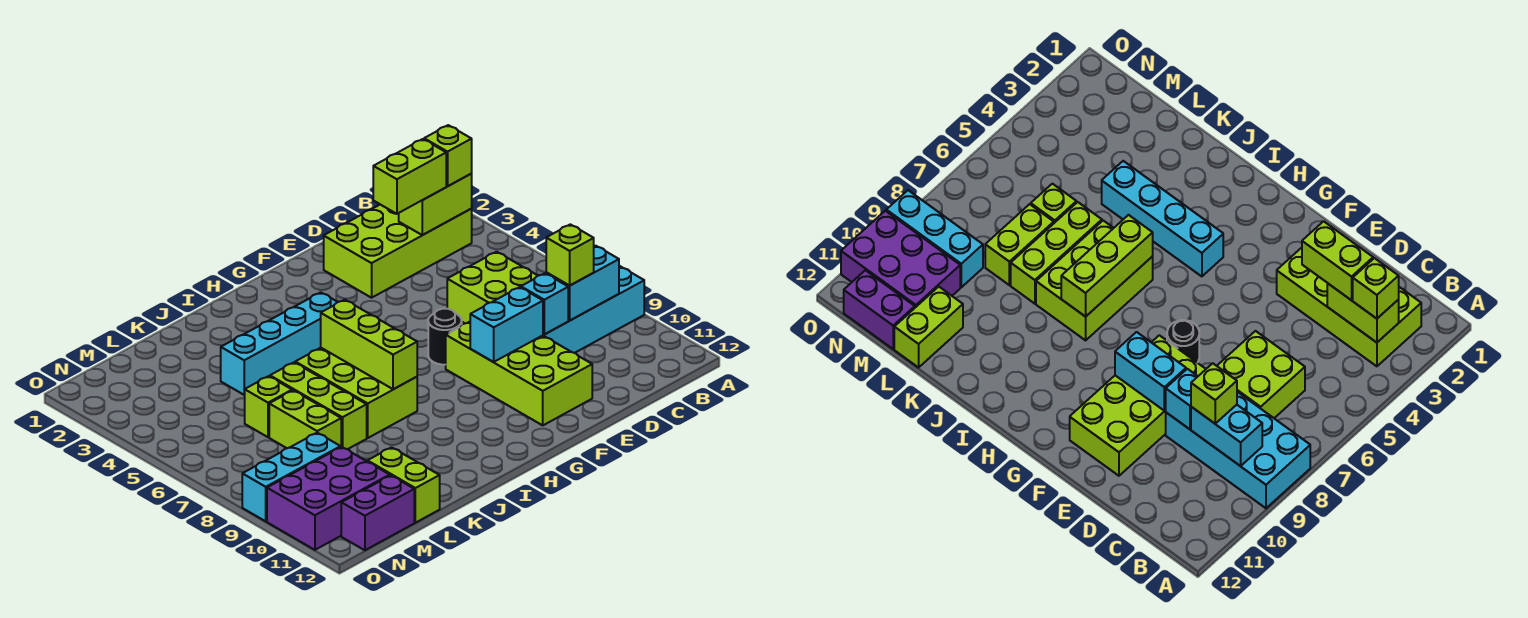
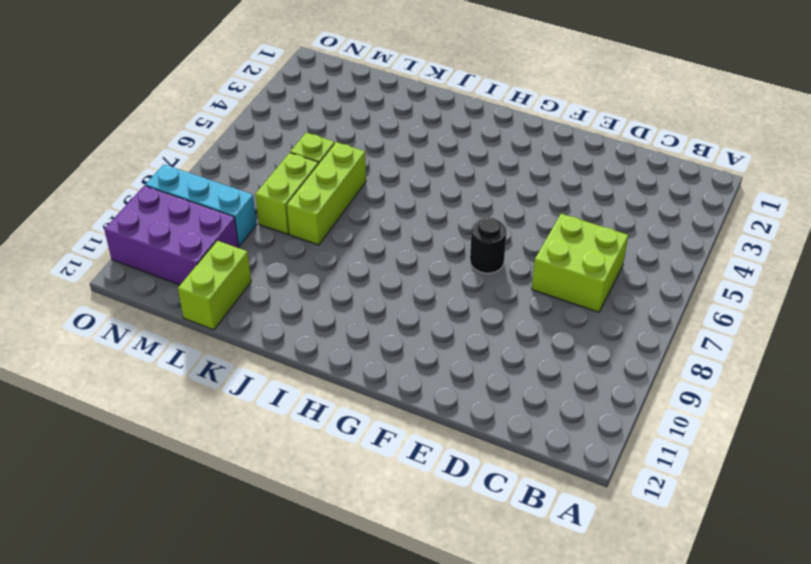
none -> cyan 2x4 brick [543,266,644,353]
none -> lime 2x4 brick [324,205,472,298]
none -> lime 2x4 brick [446,322,592,425]

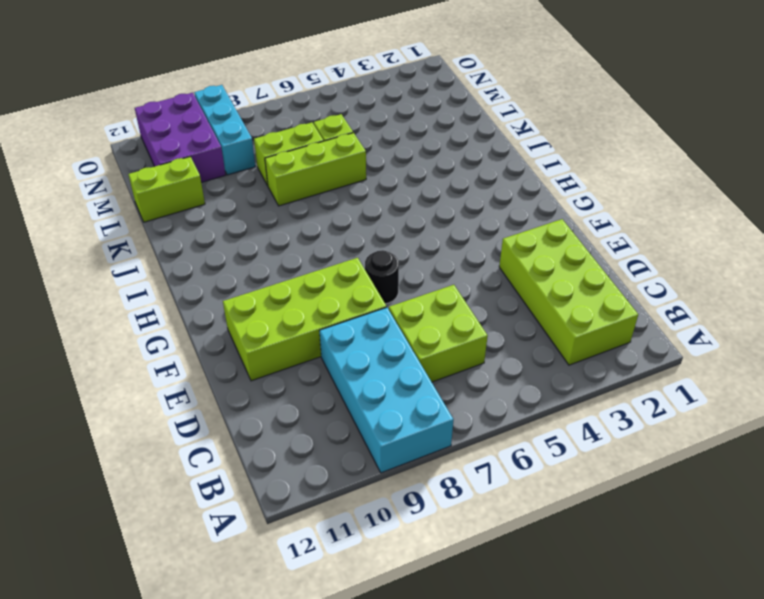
none -> cyan 1x4 brick [221,292,337,395]
none -> lime 2x3 brick [295,348,417,438]
none -> purple 1x2 brick [341,476,414,550]

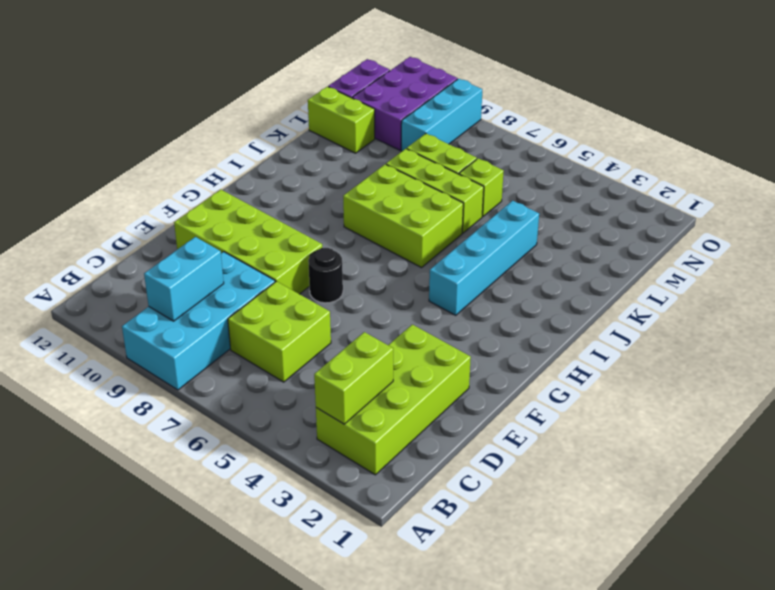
none -> cyan 1x1 brick [521,273,568,334]
none -> cyan 1x2 brick [470,287,543,362]
none -> lime 1x3 brick [321,300,417,389]

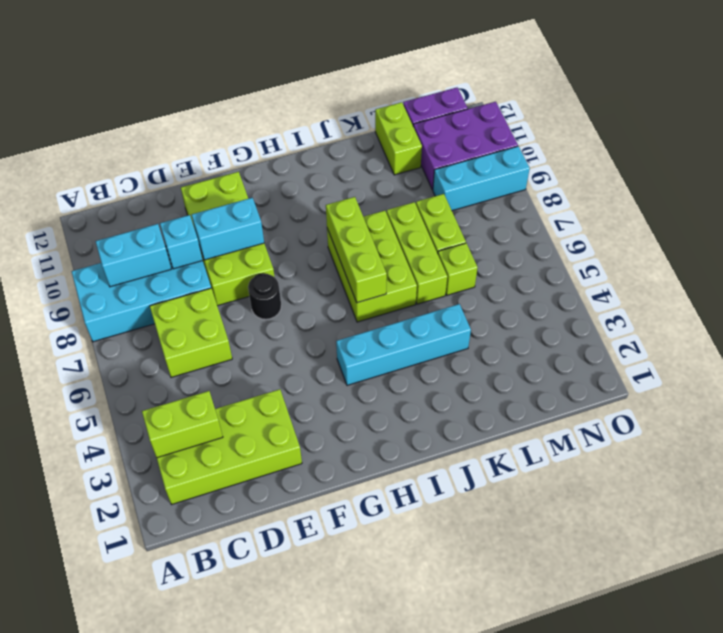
none -> lime 1x1 brick [424,125,472,186]
none -> lime 1x2 brick [373,139,446,214]
none -> lime 1x1 brick [546,224,594,286]

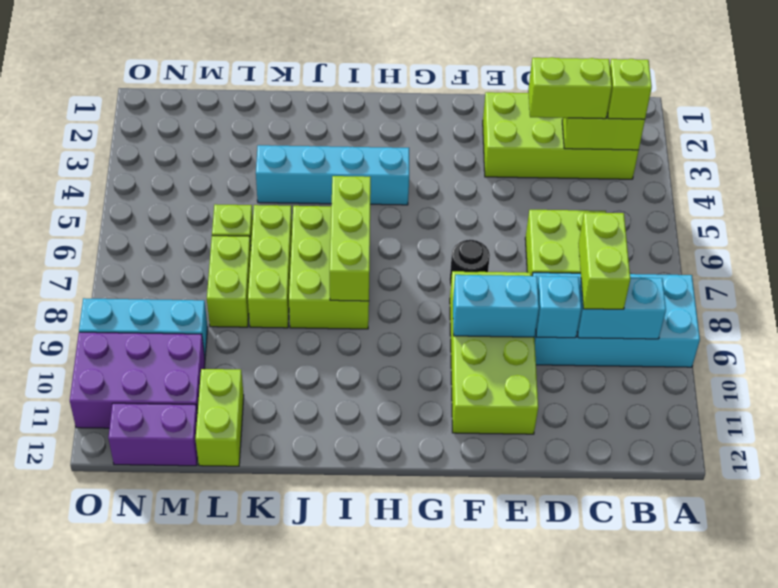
lime 1x2 brick [578,213,630,309] -> lime 1x1 brick [546,224,594,286]

